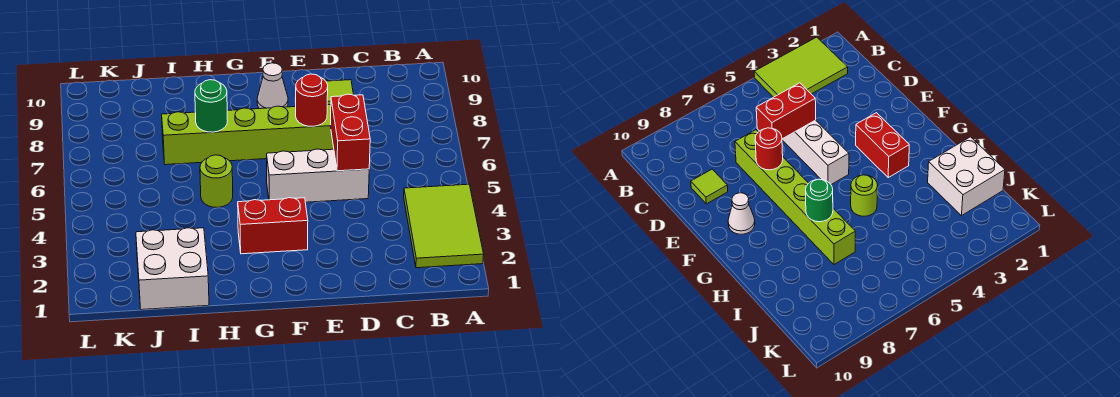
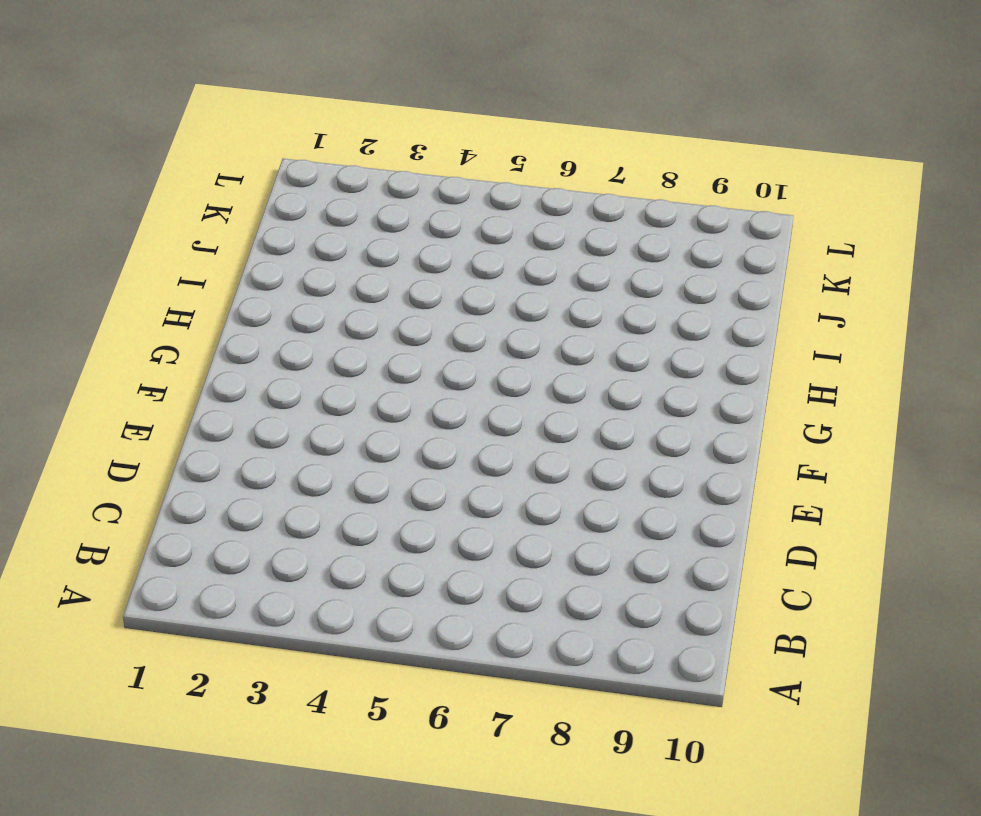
none -> lime 2x3 tile [404,184,484,268]
none -> white 1x3 brick [267,149,369,202]

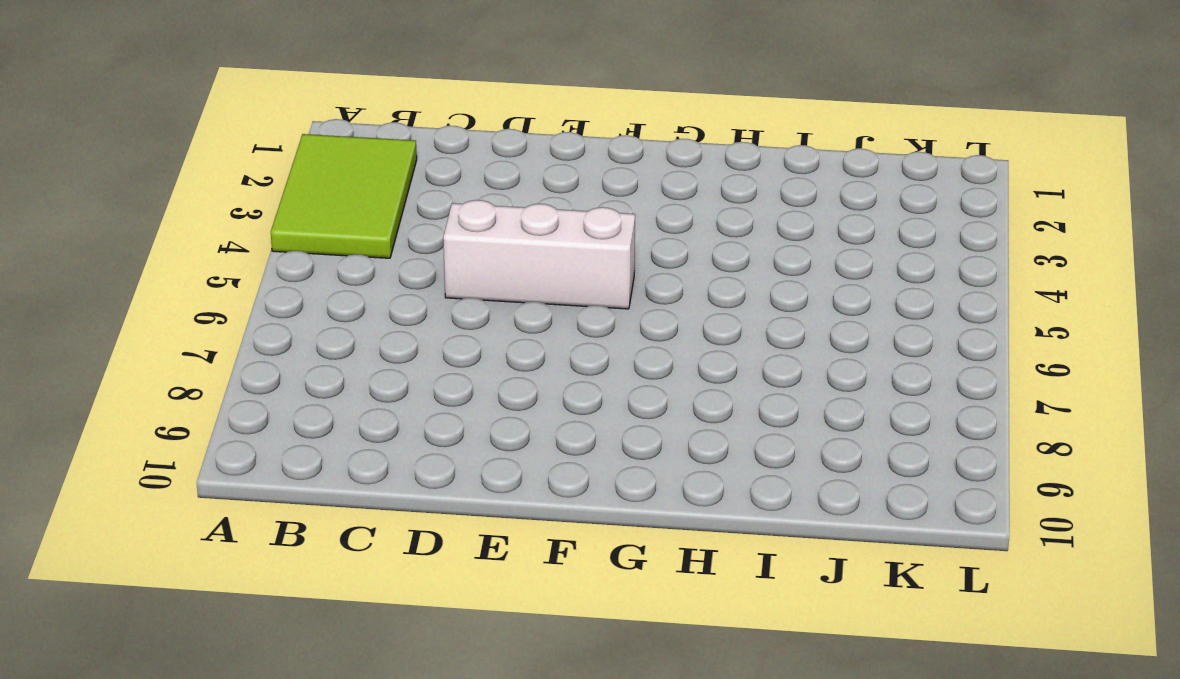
none -> lime 1x6 brick [162,105,334,165]
none -> lime 1x1 tile [326,80,353,105]

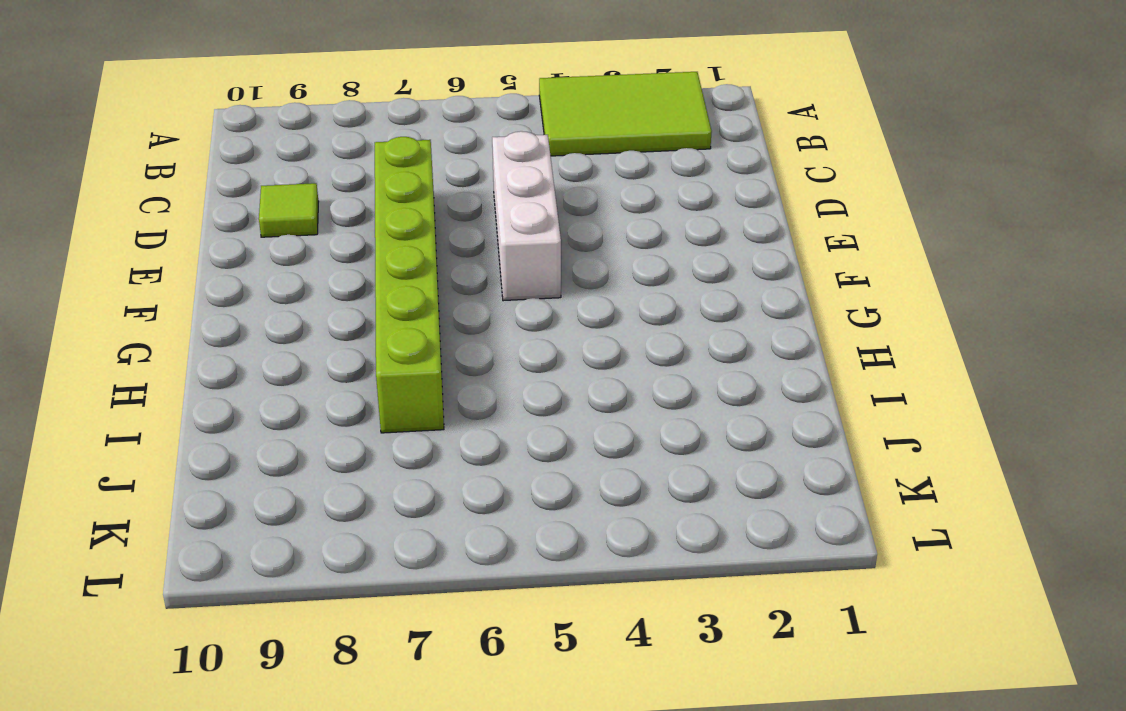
none -> red 1x2 brick [238,198,308,254]
none -> white 1x1 cone [257,63,288,109]

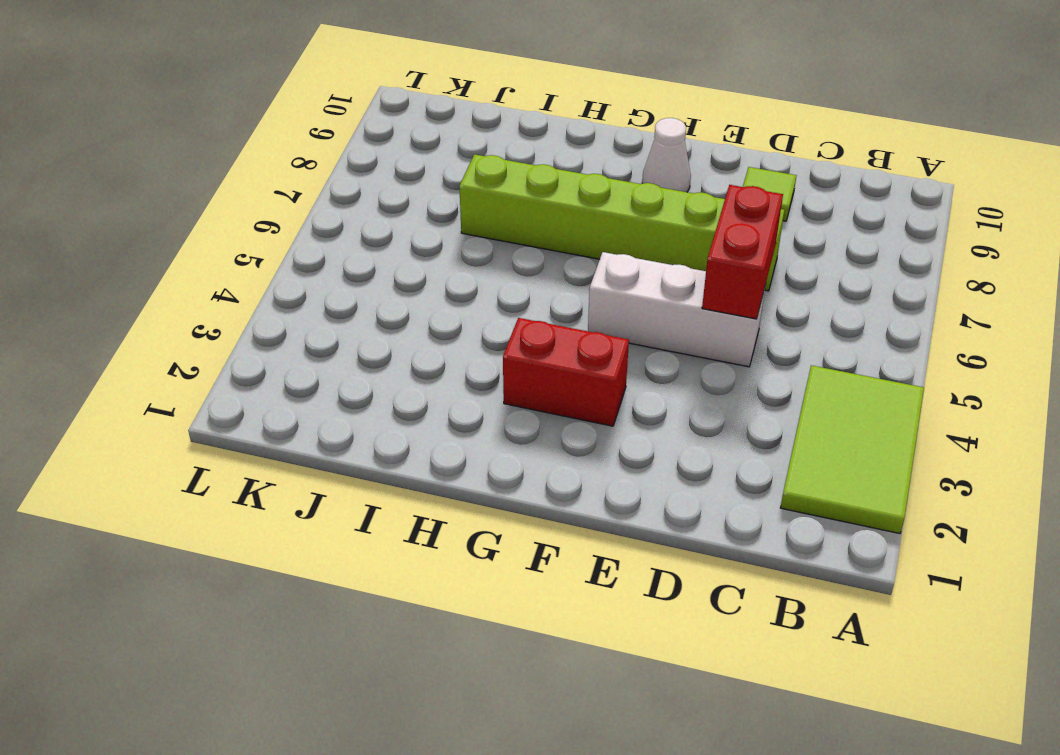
none -> lime 1x1 round brick [200,155,233,207]
none -> white 2x2 brick [136,228,209,310]

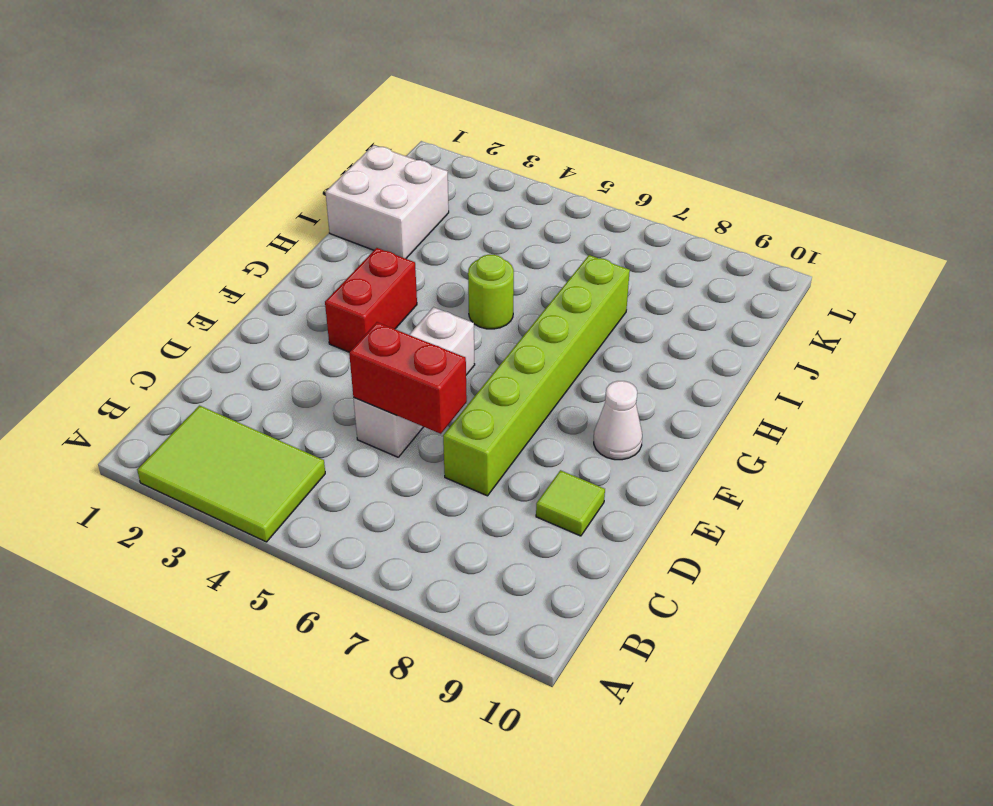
none -> red 1x1 round brick [296,74,328,126]
none -> green 1x1 round brick [195,80,228,132]

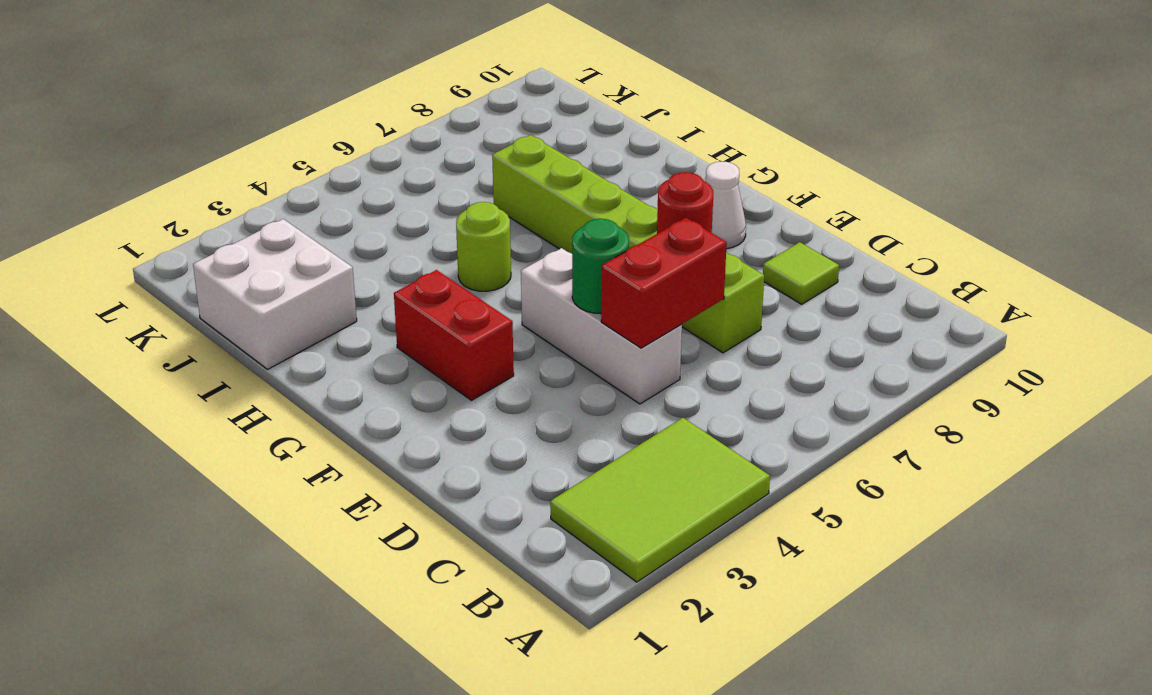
green 1x1 round brick [572,219,629,314] -> green 1x1 round brick moved to [195,80,228,132]

